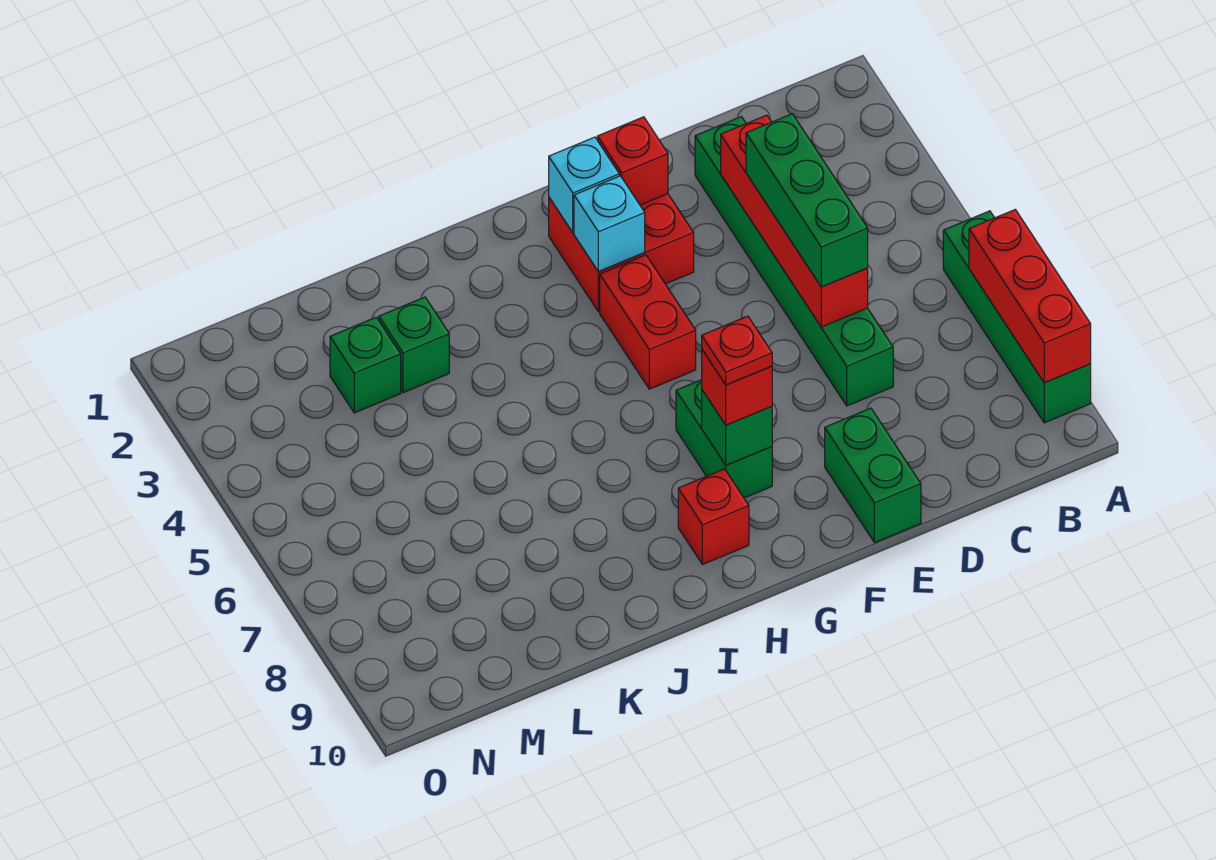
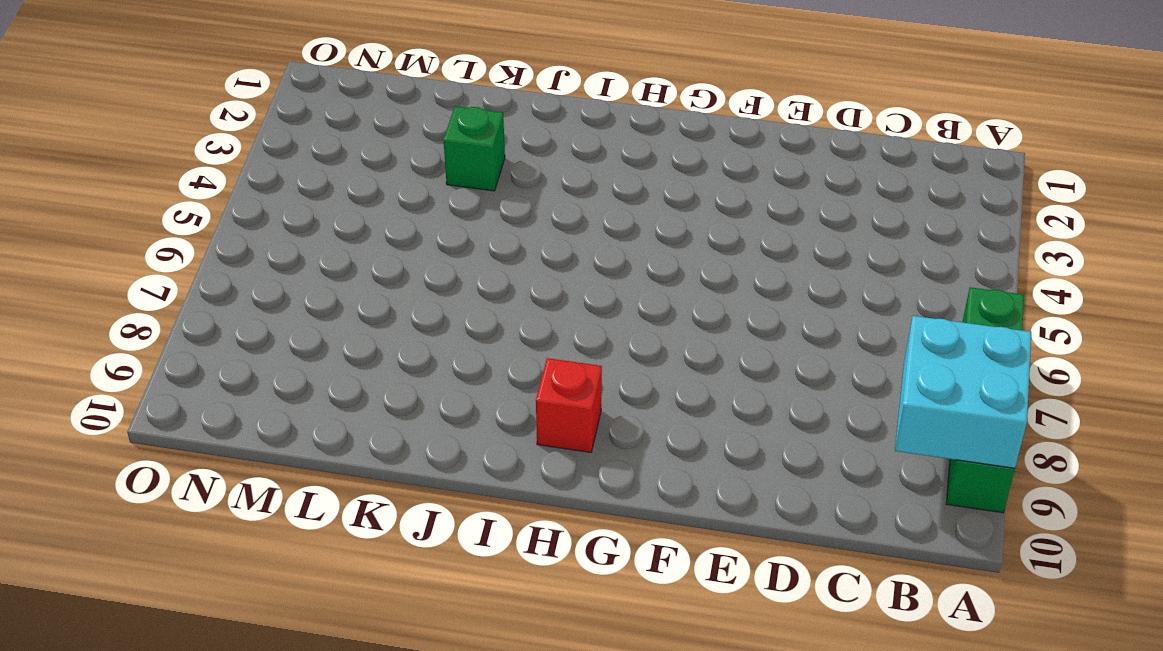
cyan 2x2 brick [895,316,1031,468] -> red 1x3 brick [969,210,1091,383]
none -> green 1x6 brick [695,117,893,406]
none -> green 1x2 brick [825,408,921,543]
none -> red 2x2 brick [549,194,694,312]

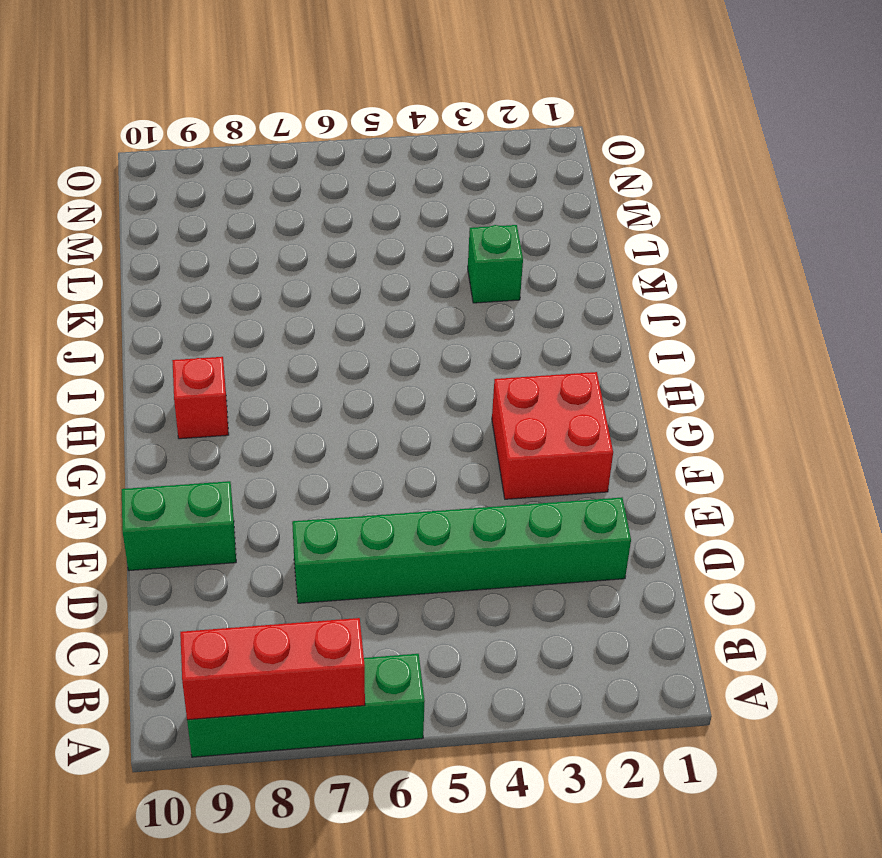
none -> red 1x2 brick [600,255,696,389]
none -> green 1x2 brick [676,380,772,498]
none -> green 1x1 brick [330,317,401,413]

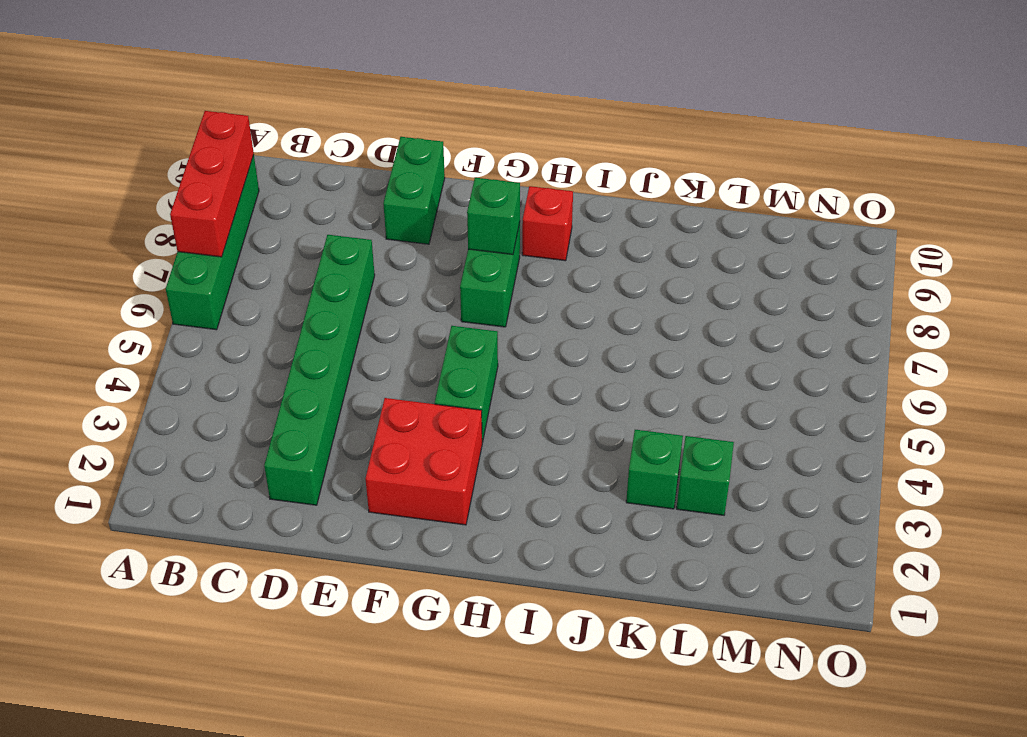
green 1x2 brick [435,326,498,442] -> red 1x2 brick [600,255,696,389]
none -> red 1x4 brick [721,115,868,327]
none -> red 1x1 brick [597,117,668,205]
none -> cyan 1x1 brick [549,137,619,233]

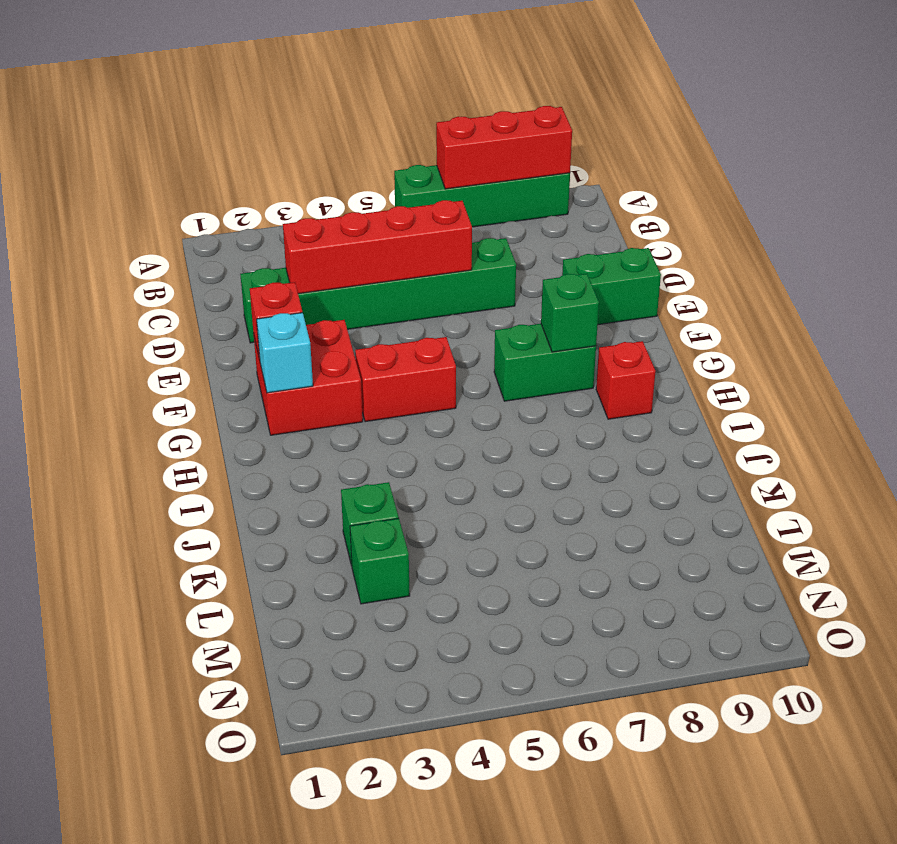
none -> cyan 1x1 brick [574,176,645,271]
none -> green 1x3 brick [746,114,868,287]
none -> red 1x1 brick [702,350,772,425]

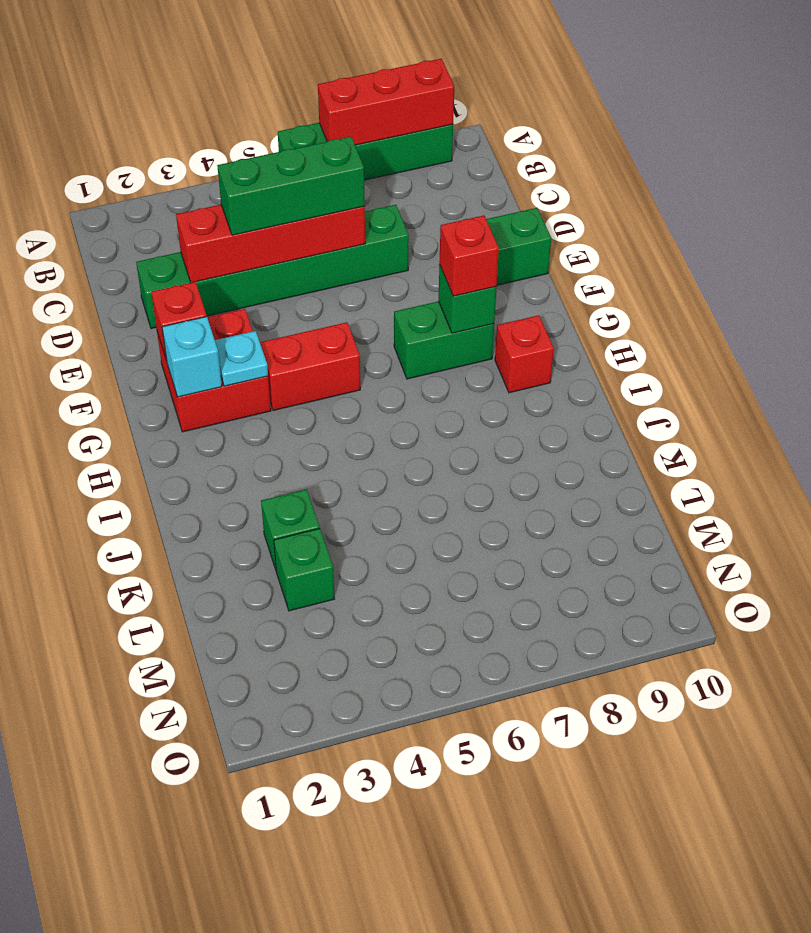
cyan 1x1 plate [215,331,268,386] -> cyan 1x1 brick [574,176,645,271]
none -> red 1x1 plate [702,316,772,385]

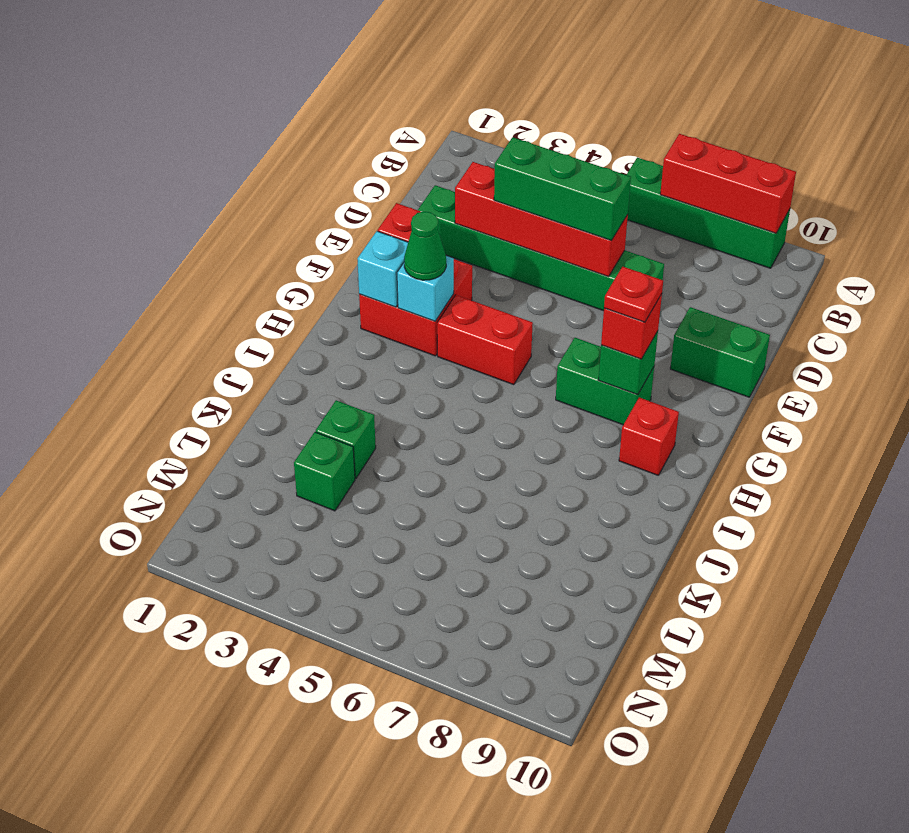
green 1x1 cone [404,212,446,280] -> none

